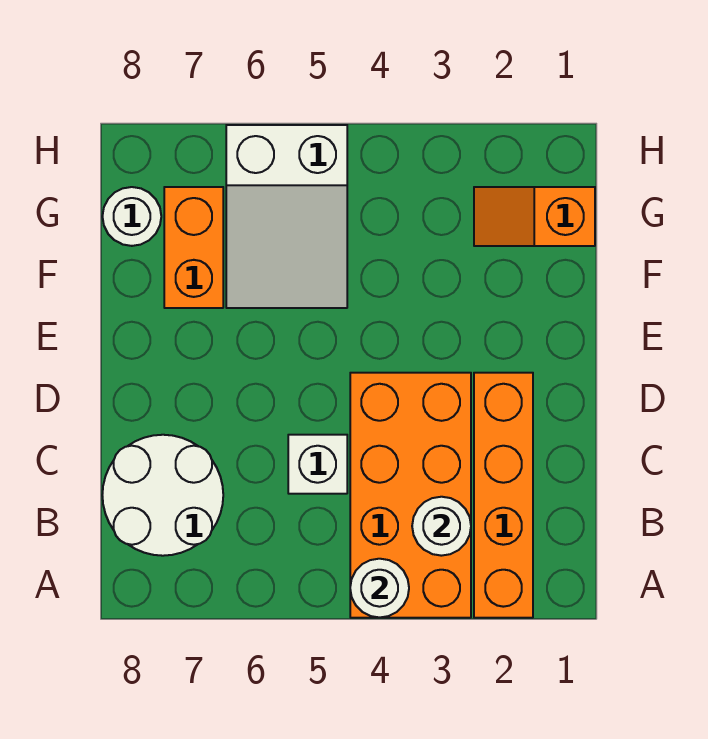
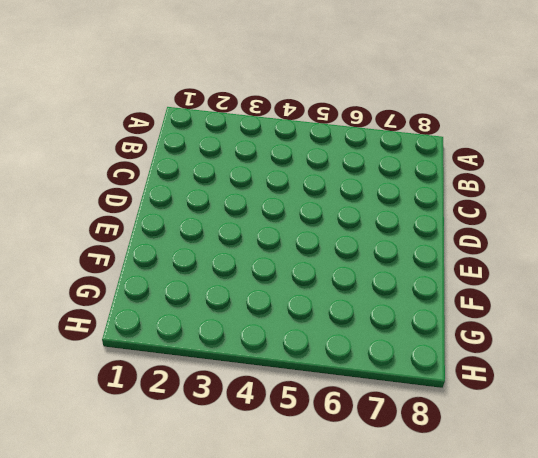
none -> orange 1x4 brick [474,373,533,618]
none -> orange 2x4 brick [350,373,471,618]

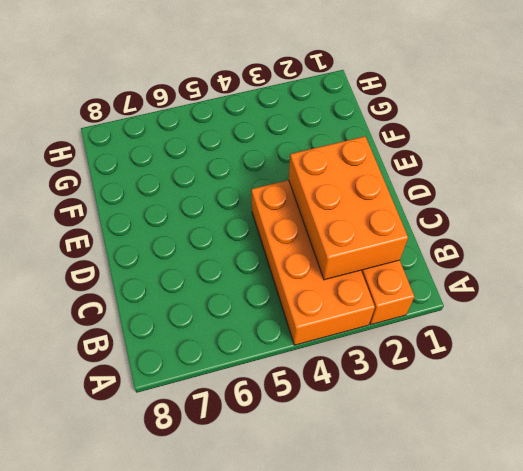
orange 2x3 brick [289,136,408,280] -> white 1x1 round brick [412,497,471,556]
none -> white 2x2 round brick [102,435,223,556]
none -> white 1x1 brick [288,435,347,494]

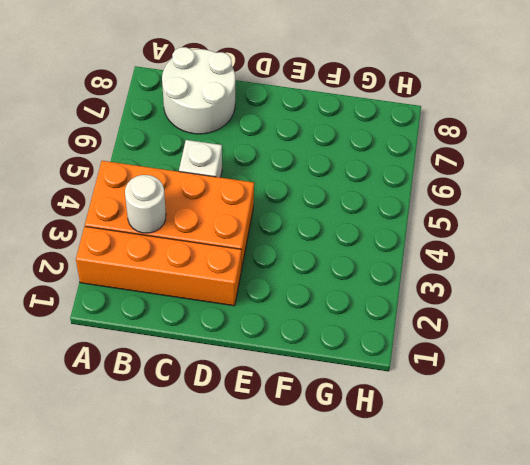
none -> white 2x3 slope [226,125,347,308]
none -> orange 1x2 brick [164,187,223,308]

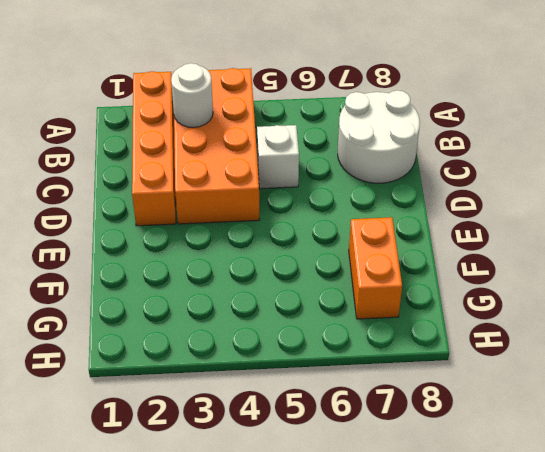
none -> white 2x3 slope [226,125,347,308]
none -> orange 1x2 slope [474,187,595,246]

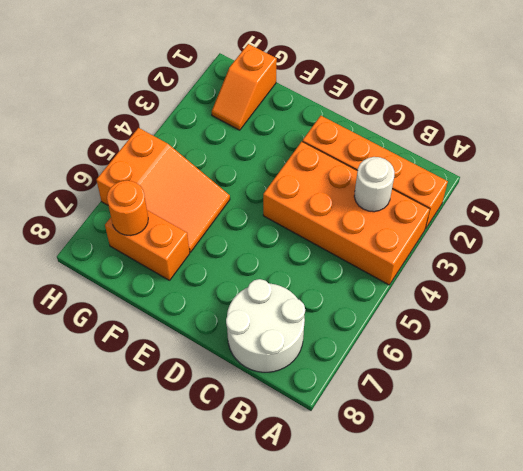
orange 2x3 slope [97,128,230,252] -> white 2x3 slope [226,125,347,308]
orange 1x1 round brick [107,181,148,235] -> none
none -> white 1x1 brick [288,435,347,494]
none -> white 1x1 round brick [102,187,161,246]

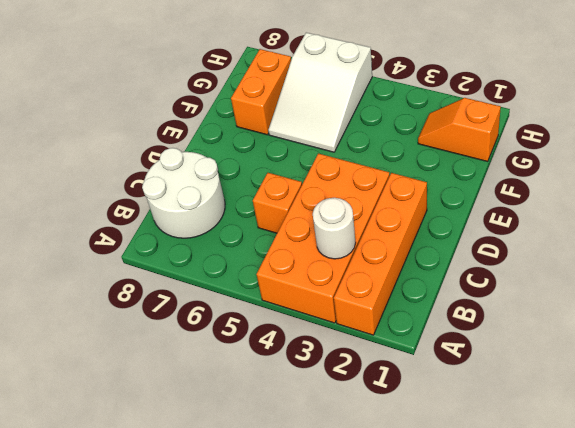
orange 1x1 brick [253,173,302,233] -> white 1x1 brick [288,435,347,494]
none -> white 1x1 round brick [102,187,161,246]
none -> white 1x1 round brick [350,559,409,618]

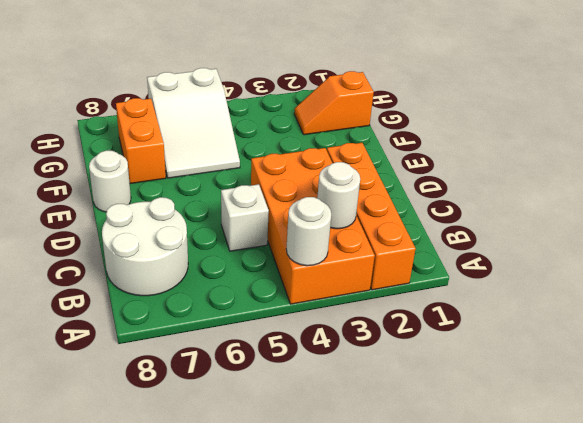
white 1x1 round brick [89,150,131,212] -> white 1x1 round brick moved to [102,187,161,246]

